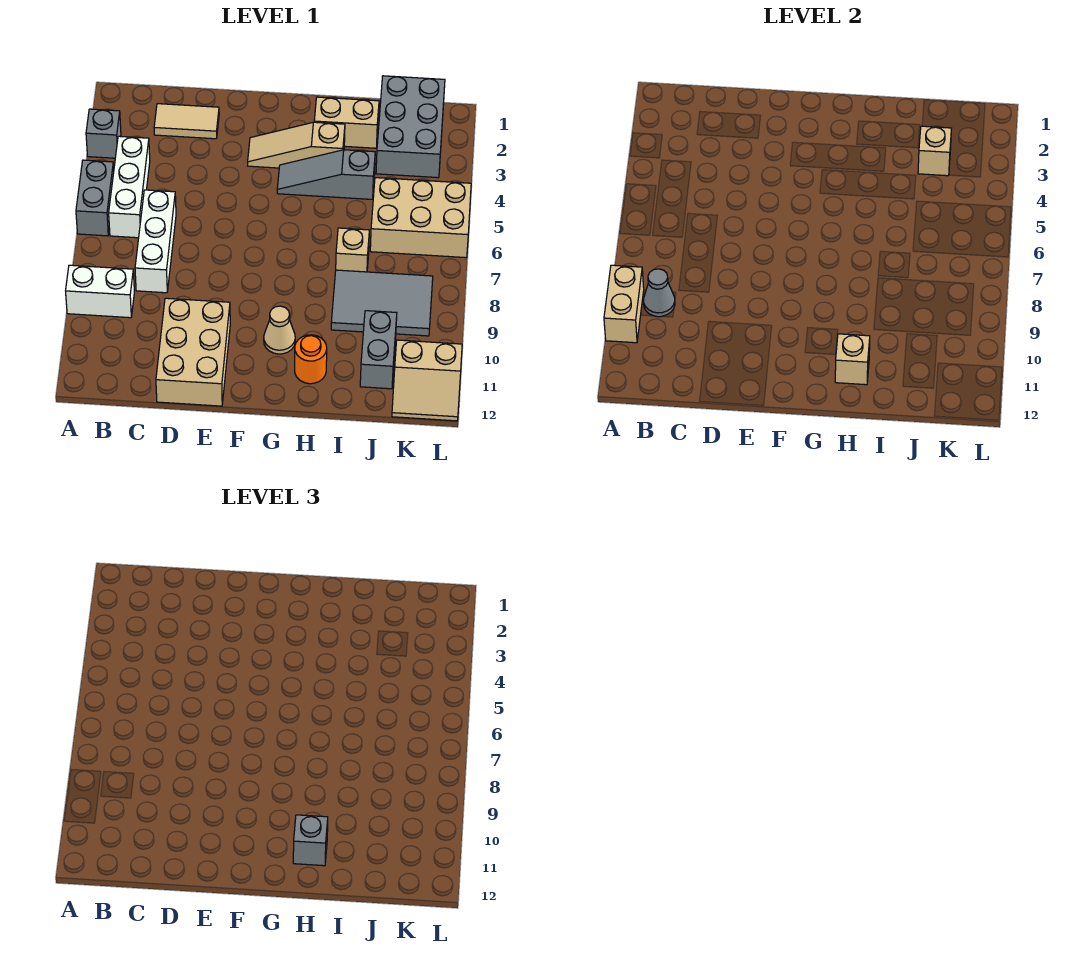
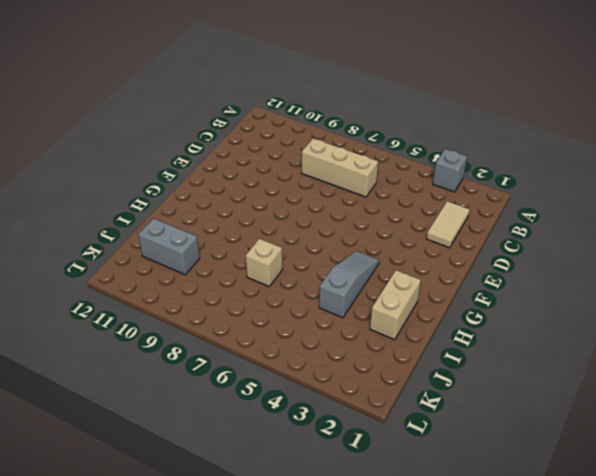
tan 1x3 brick [302,139,378,197] -> white 1x3 brick [135,190,176,293]
none -> grey 1x2 brick [76,160,114,236]
none -> white 1x2 brick [66,265,134,318]
none -> white 1x3 brick [109,136,150,238]

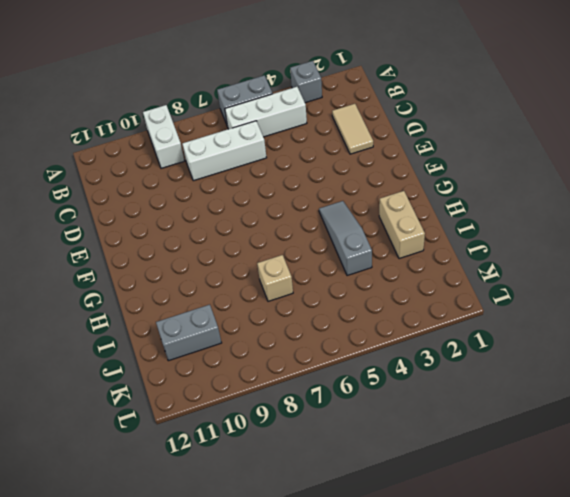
none -> tan 2x3 brick [156,298,230,406]
none -> tan 1x3 slope [248,122,345,168]
none -> tan 1x1 cone [264,306,295,354]

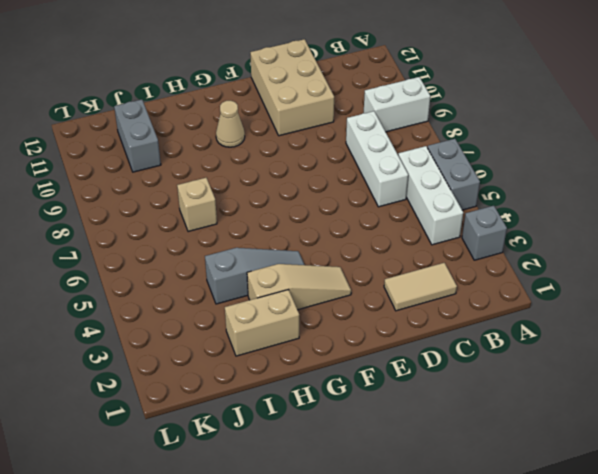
none -> orange 1x1 round brick [295,335,327,384]
none -> grey 2x3 tile [331,270,433,336]
none -> grey 2x3 brick [376,76,445,178]

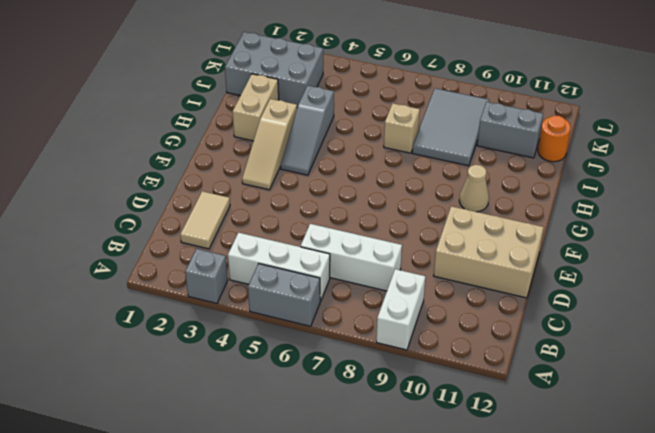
orange 1x1 round brick [538,116,571,162] -> orange 1x1 round brick moved to [295,335,327,384]
none -> tan 2x3 brick [370,178,471,258]
none -> tan 2x2 slope [392,340,462,421]
none -> tan 1x2 brick [604,265,644,343]

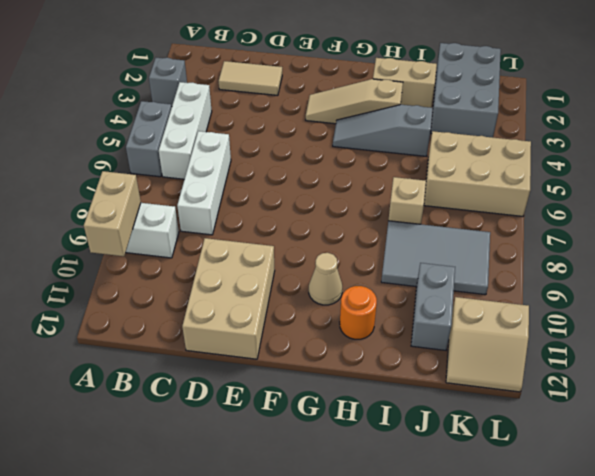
none -> grey 1x1 cone [643,269,675,317]
none -> tan 1x1 brick [835,334,870,385]
none -> tan 1x1 brick [918,126,951,176]

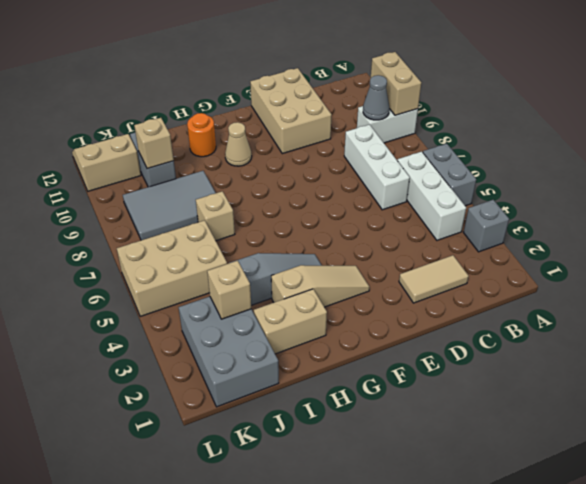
tan 1x1 brick [134,118,174,169] -> tan 1x1 brick moved to [835,334,870,385]
none -> grey 1x1 brick [293,815,328,866]

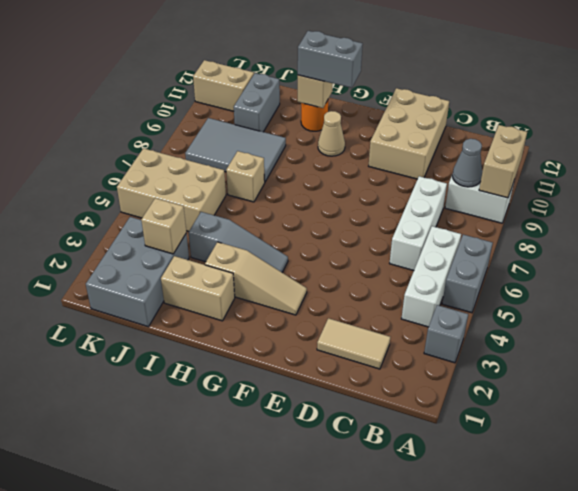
grey 1x2 brick [298,31,363,88] -> grey 1x1 brick [293,815,328,866]

